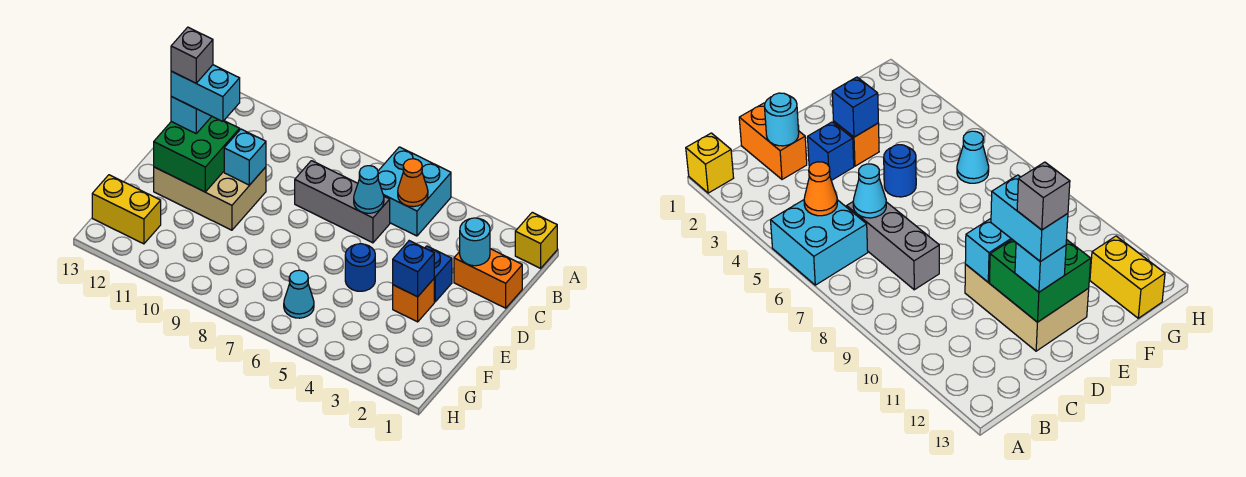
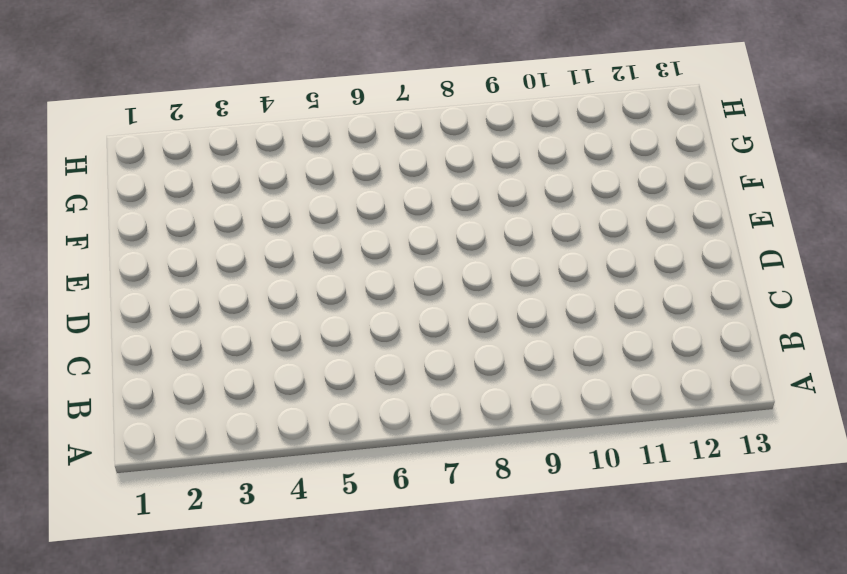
none -> yellow 1x1 brick [515,212,557,268]
none -> cyan 2x2 brick [378,147,451,236]
none -> orange 1x2 brick [454,249,522,308]

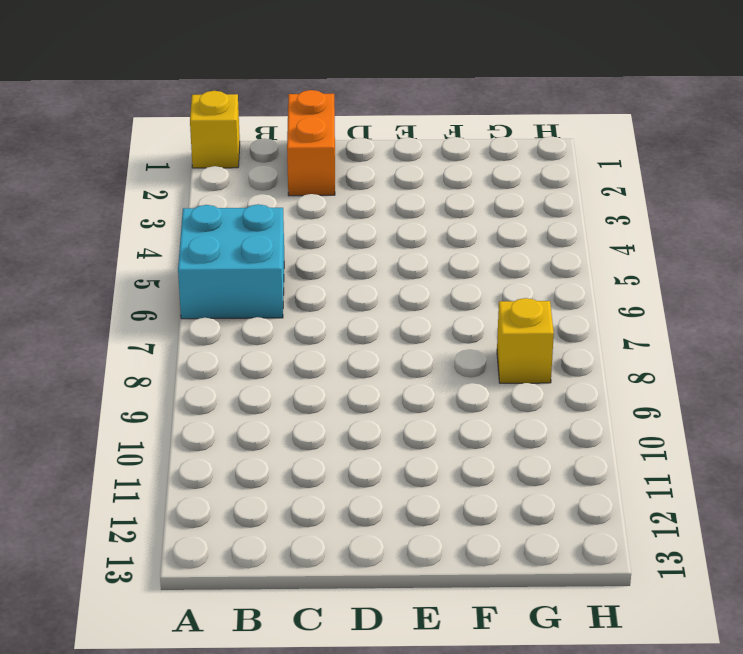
yellow 1x1 brick [497,298,554,383] -> none
none -> grey 1x3 brick [295,161,390,243]
none -> blue 1x1 brick [425,246,452,302]
none -> tan 2x3 brick [154,167,266,230]

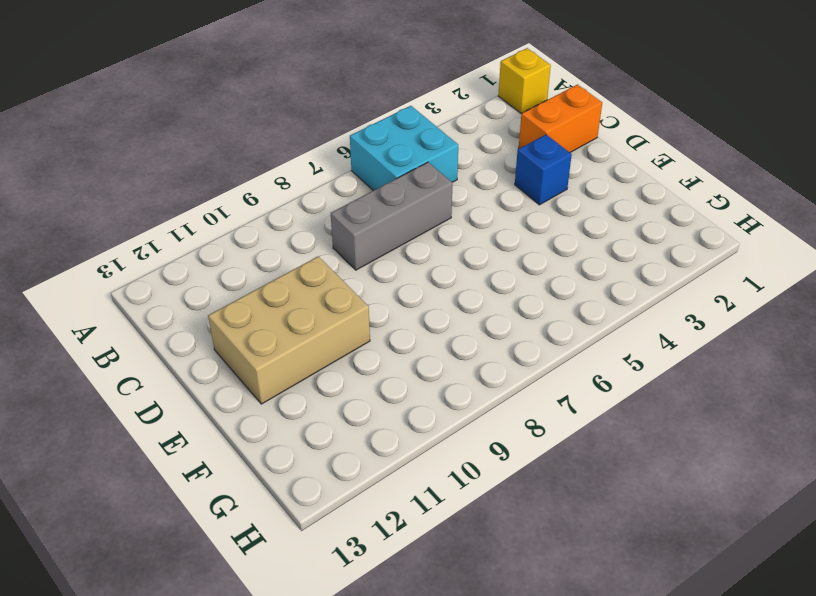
none -> orange 1x1 brick [393,279,434,322]
none -> blue 1x1 round brick [345,244,375,291]
none -> cyan 1x1 cone [284,270,314,318]

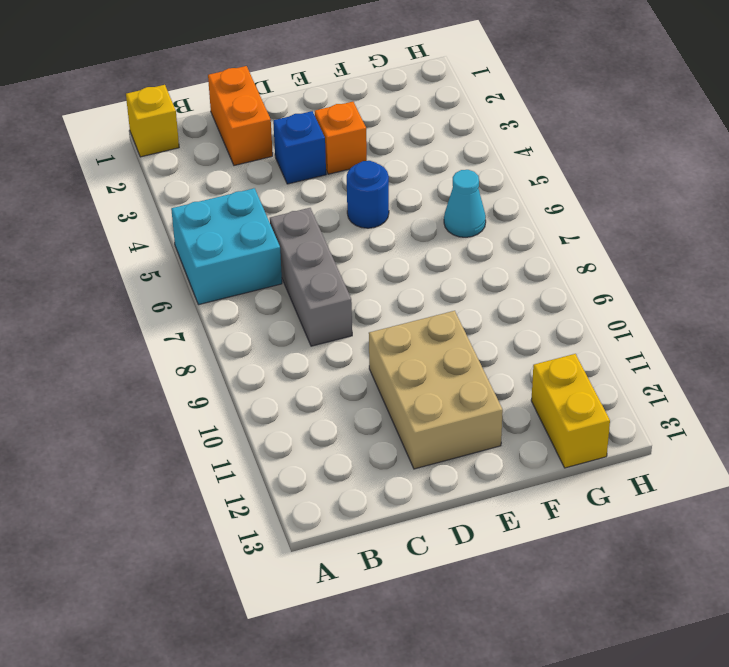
none -> orange 1x1 cone [398,159,428,207]
none -> cyan 1x1 round brick [460,218,490,266]
none -> cyan 1x1 cone [354,166,384,213]

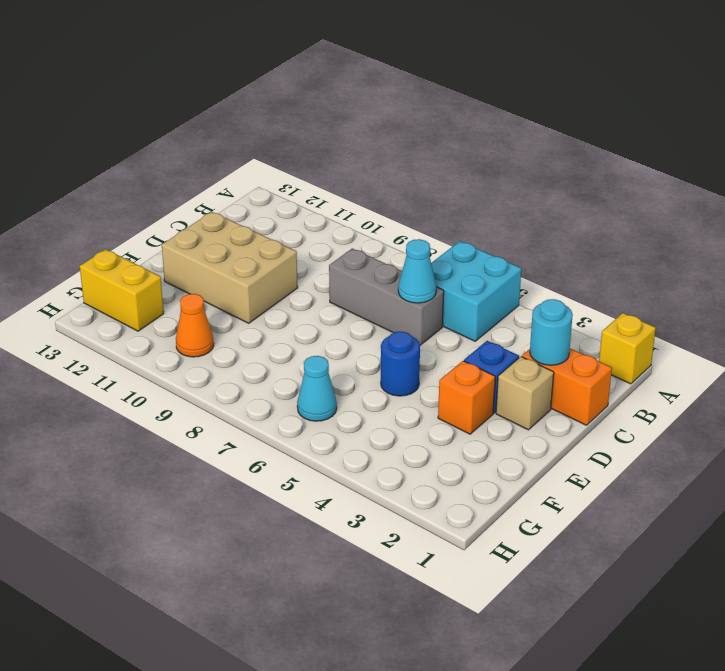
tan 1x1 brick [496,357,554,430] -> none
orange 1x1 cone [176,294,214,357] -> orange 1x1 cone moved to [398,159,428,207]
none -> cyan 1x1 brick [224,129,266,185]
none -> green 2x2 brick [154,117,240,192]
none -> blue 1x1 brick [393,241,434,297]

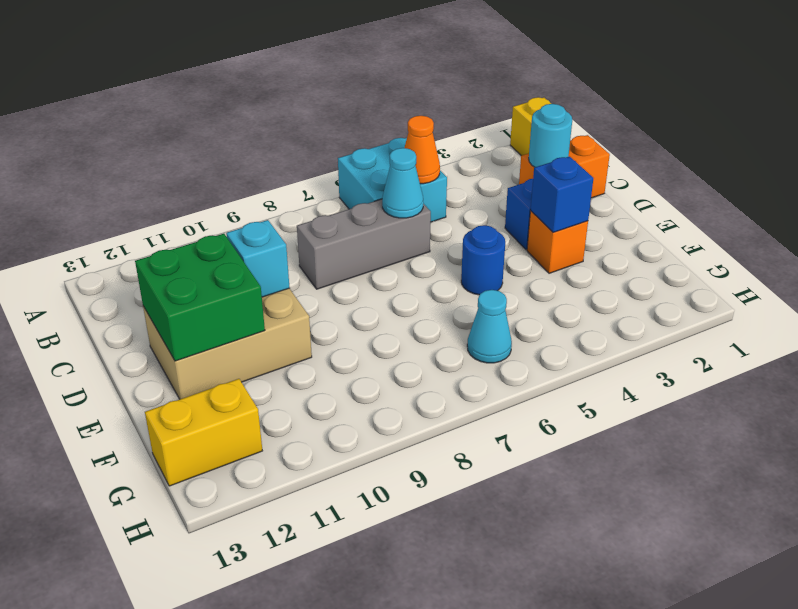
none -> cyan 1x1 brick [171,97,212,133]
none -> cyan 1x2 brick [171,65,240,122]
none -> grey 1x1 brick [171,27,213,83]

